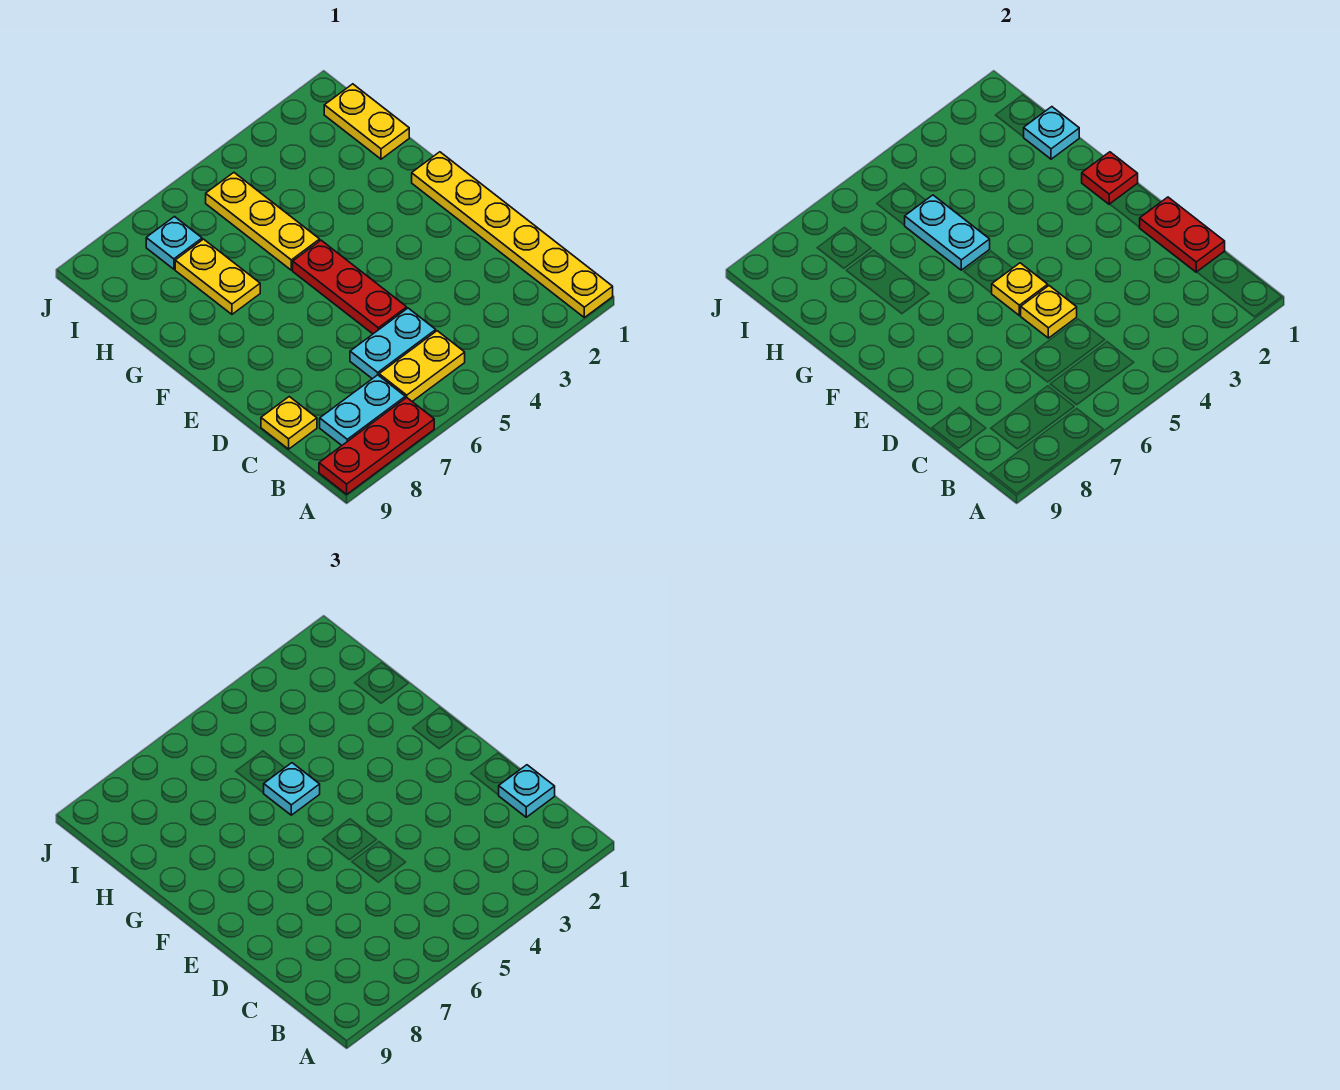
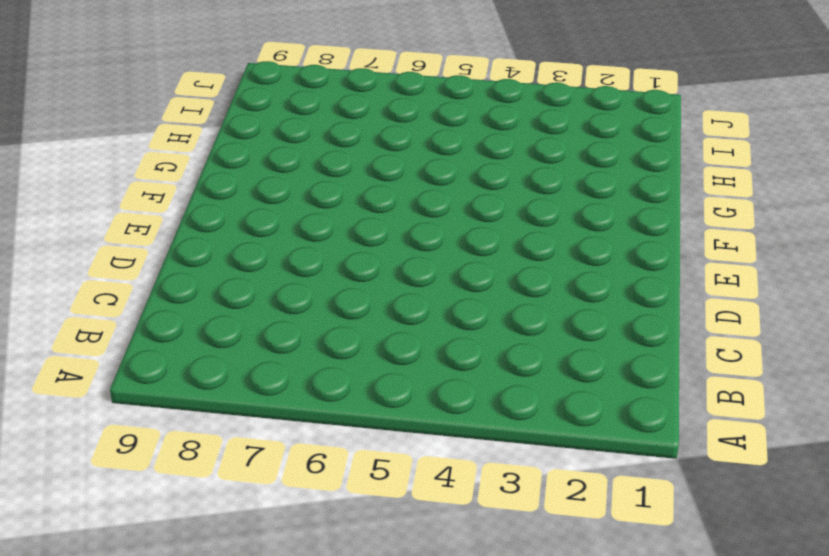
none -> yellow 1x6 plate [412,152,613,317]
none -> red 1x3 plate [319,398,434,494]
none -> yellow 1x2 plate [379,331,465,401]

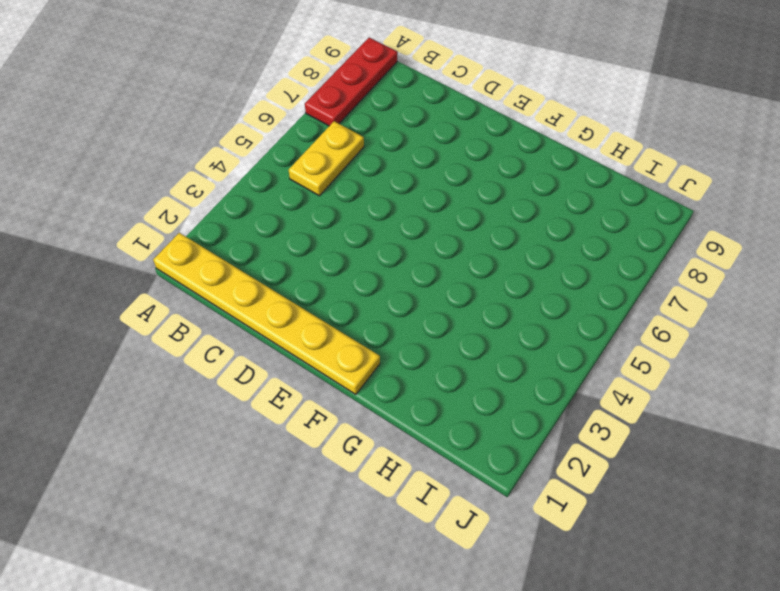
none -> cyan 1x2 plate [320,375,405,445]
none -> cyan 1x2 plate [350,308,436,379]
none -> yellow 1x1 plate [261,397,317,449]

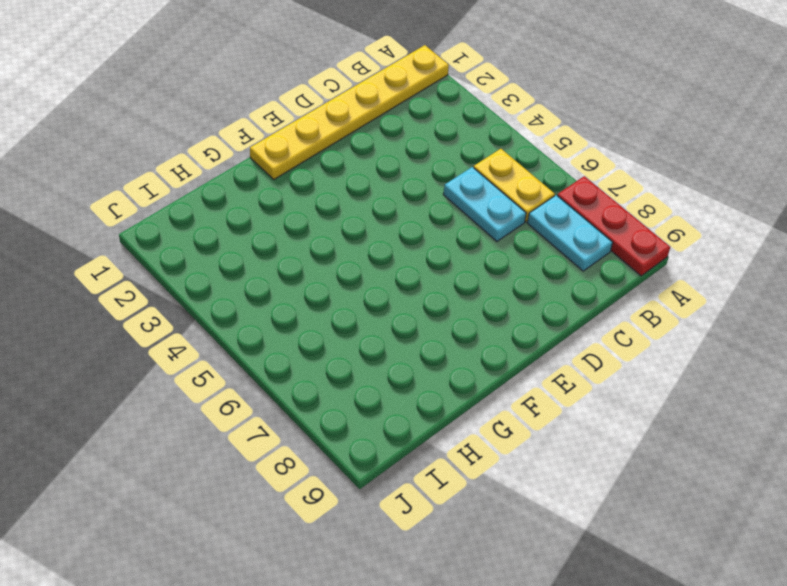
none -> yellow 1x1 plate [261,397,317,449]
none -> red 1x3 plate [293,240,407,334]
none -> yellow 1x3 plate [206,173,320,270]

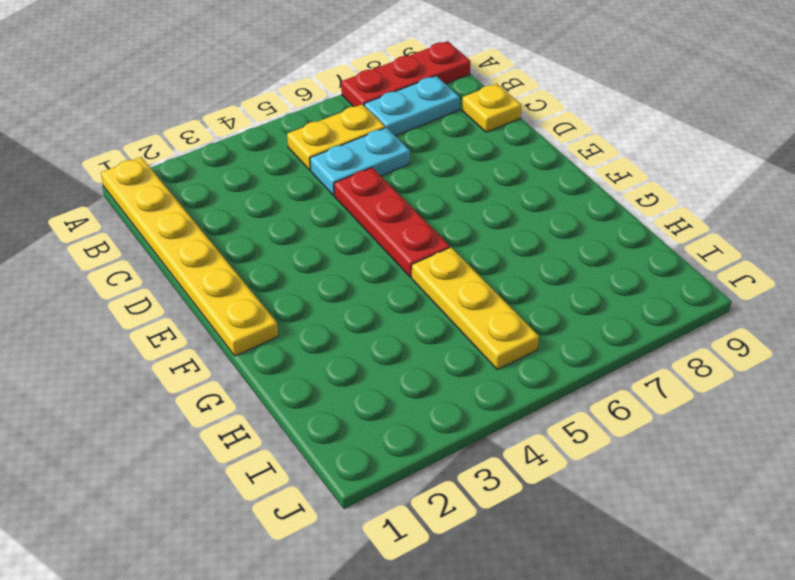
none -> yellow 1x2 plate [175,239,260,314]
none -> yellow 1x2 plate [324,84,409,159]
none -> cyan 1x1 plate [146,217,202,269]

